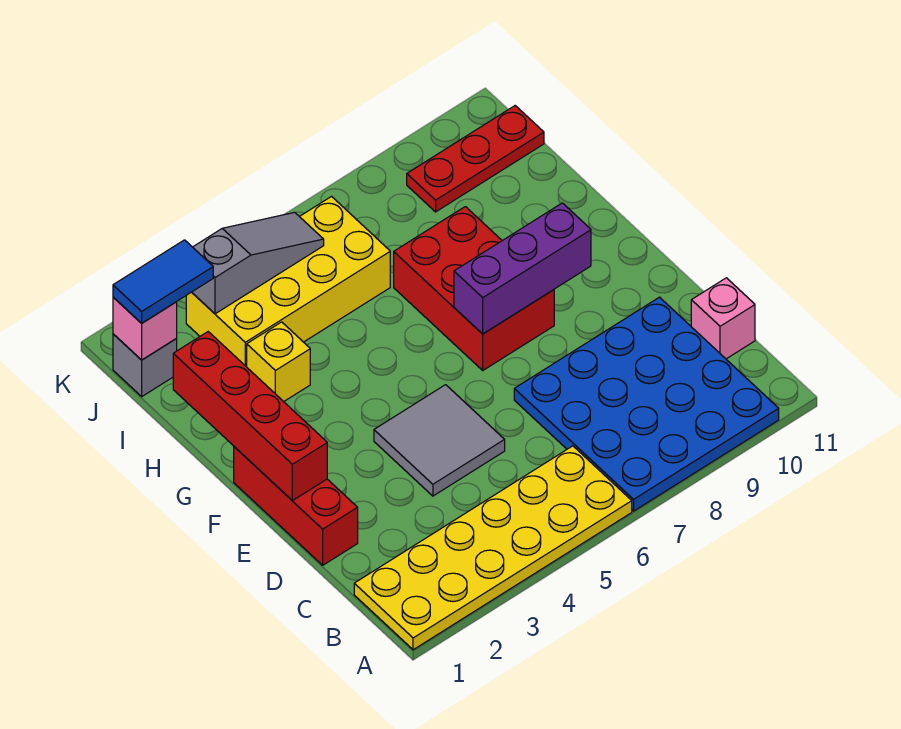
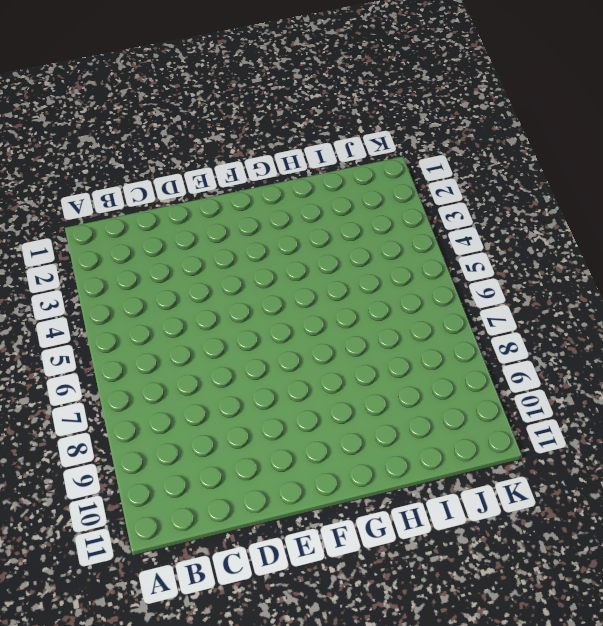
none -> yellow 2x6 plate [354,446,632,650]
none -> blue 4x4 plate [514,297,779,511]
none -> pink 1x1 brick [691,278,755,359]

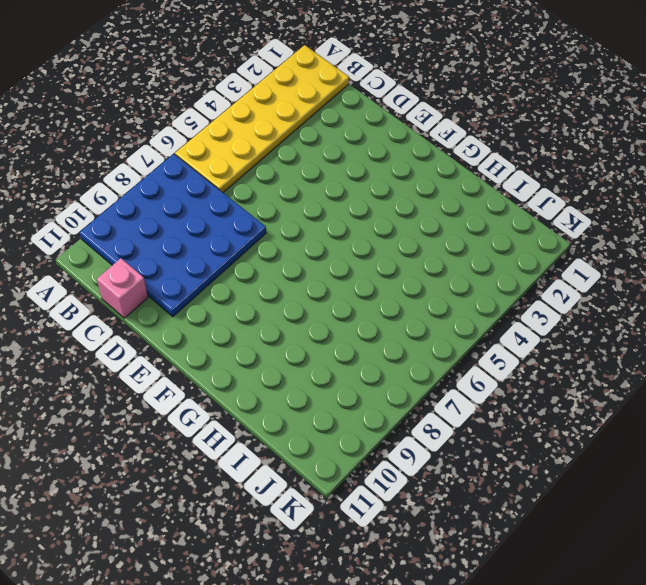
none -> red 1x3 brick [234,447,358,565]
none -> grey 2x2 tile [374,385,505,496]
none -> red 2x3 brick [394,207,554,370]

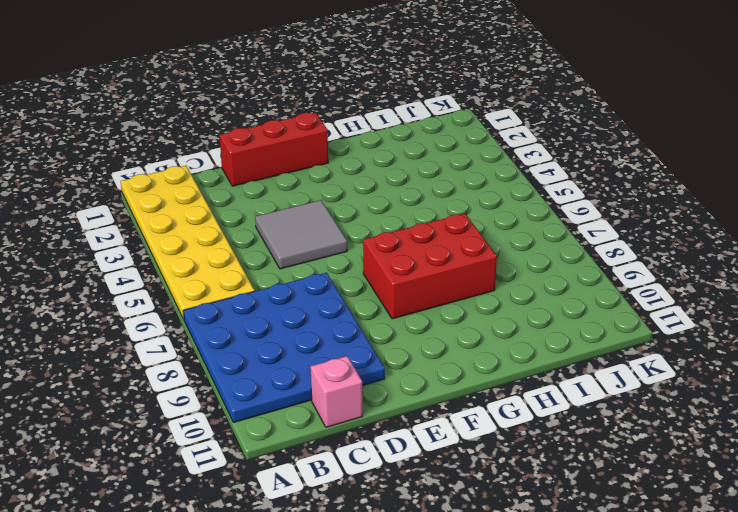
none -> yellow 1x1 brick [247,322,310,402]
none -> yellow 2x4 brick [186,197,390,367]
none -> grey 1x1 brick [113,334,177,396]

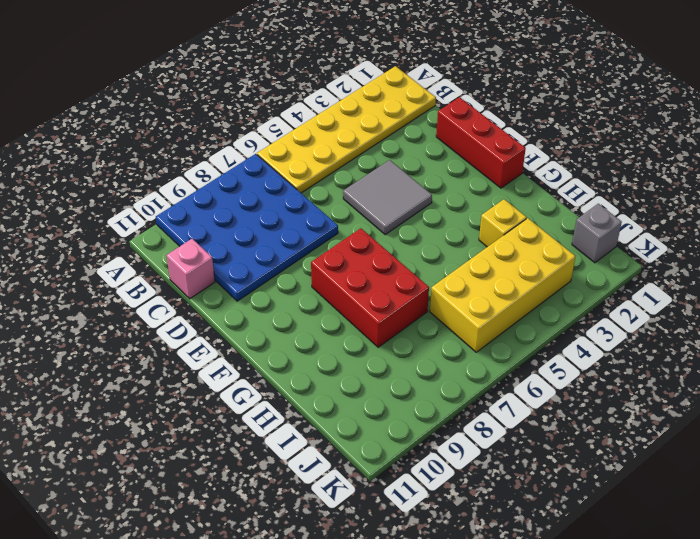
none -> red 1x3 plate [407,106,544,212]
none -> red 1x4 brick [173,332,327,501]
none -> purple 1x3 brick [454,203,591,334]

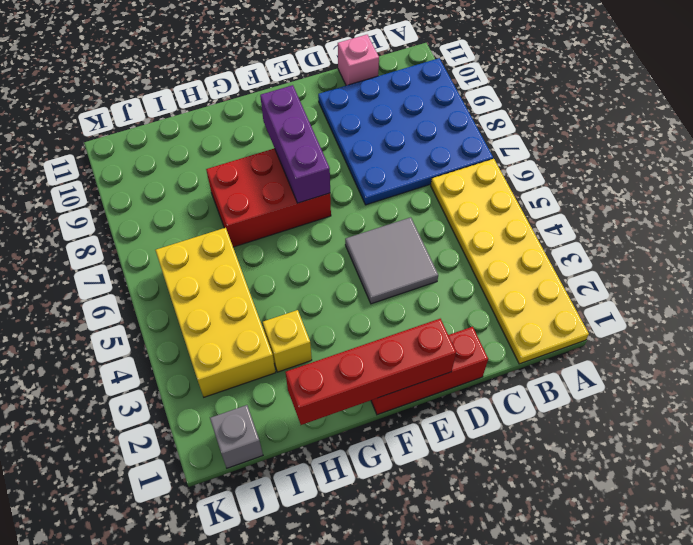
none -> red 1x3 plate [407,106,544,212]
none -> pink 1x1 brick [113,297,177,360]
none -> grey 1x3 slope [192,212,324,314]

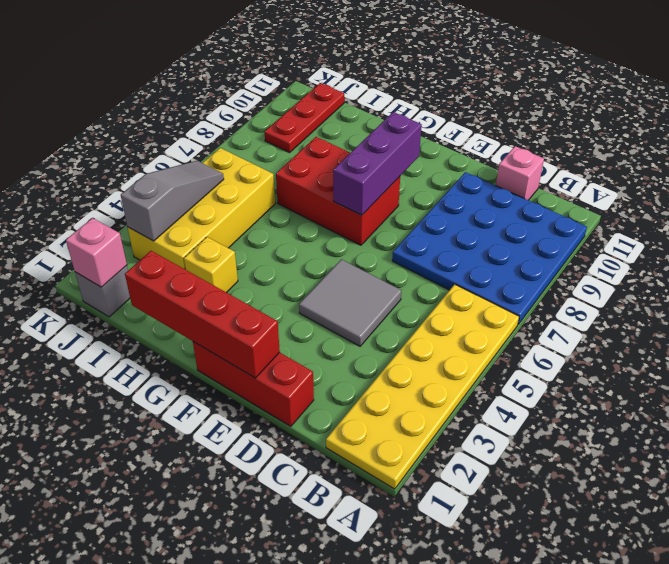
none -> blue 1x2 tile [113,240,213,323]

